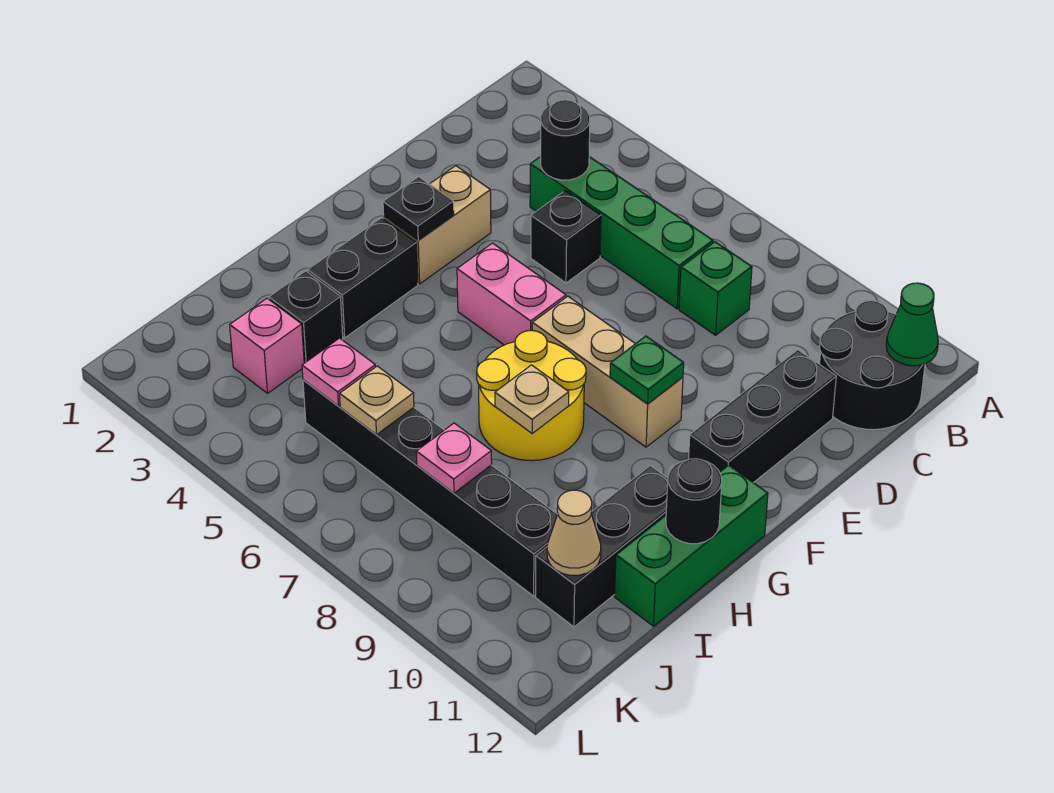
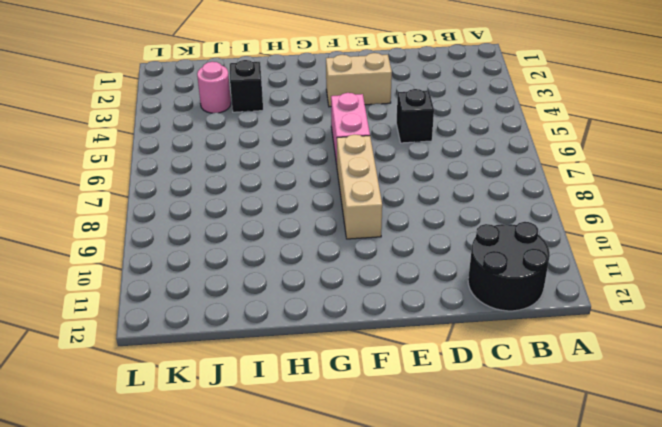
pink 1x1 round brick [197,62,231,113] -> pink 1x1 brick [230,299,304,393]
none -> green 1x4 brick [530,156,713,309]
none -> green 1x1 brick [679,242,752,335]
none -> black 1x3 brick [688,350,836,483]

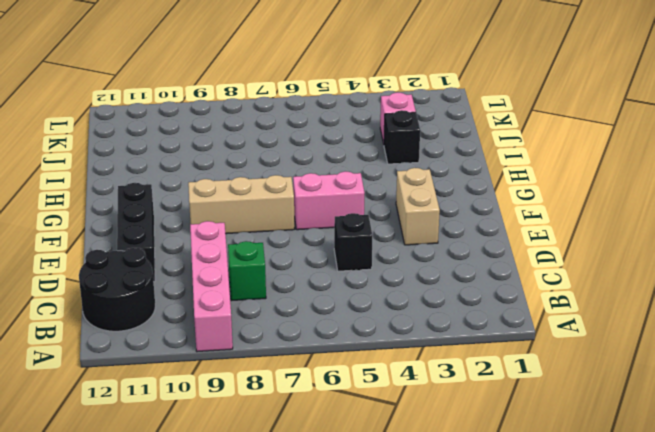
pink 1x4 brick [190,221,233,352] -> none
none -> green 1x4 brick [530,156,713,309]
none -> black 1x2 brick [308,218,418,338]
none -> yellow 2x2 round brick [477,331,586,461]

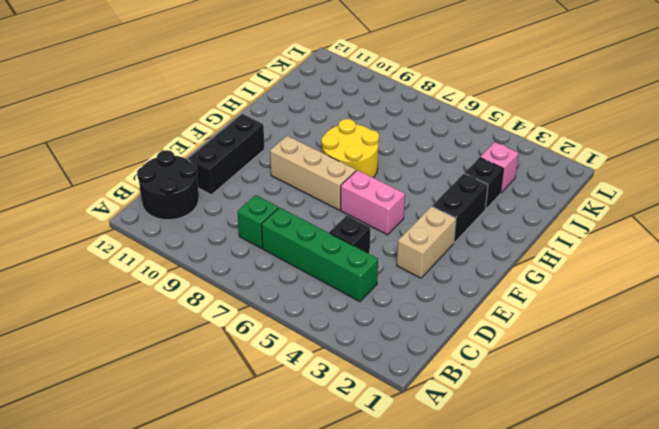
none -> green 1x3 brick [615,465,768,626]
none -> black 1x3 brick [536,466,668,627]
none -> black 1x6 brick [303,380,558,596]

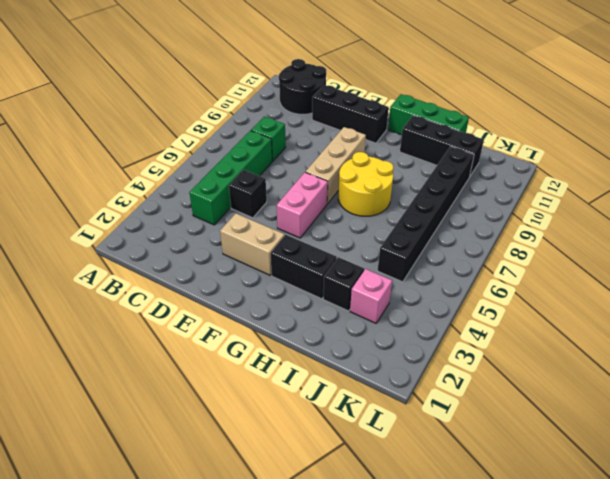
none -> green 1x1 cone [886,283,938,366]
none -> black 1x1 round brick [541,100,590,180]
none -> black 1x1 plate [383,177,454,240]

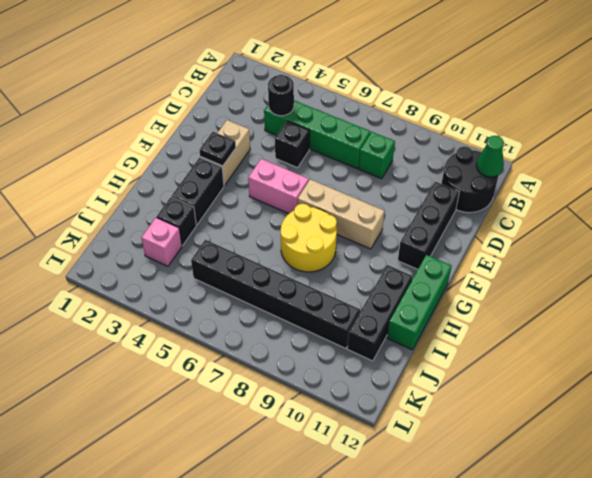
none -> green 1x1 plate [610,336,684,404]
none -> tan 1x1 plate [495,365,569,433]
none -> black 1x1 round brick [666,459,722,544]

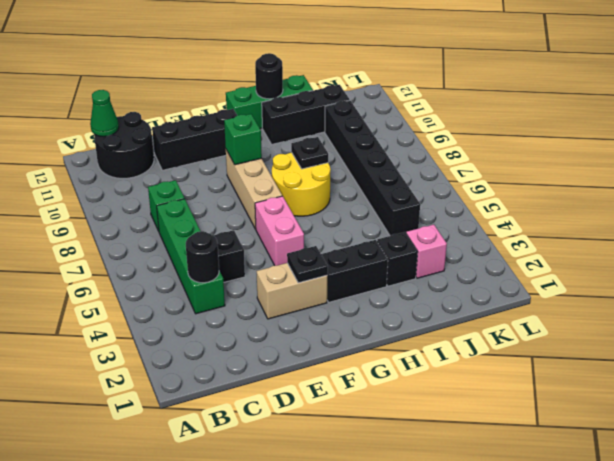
green 1x1 brick [224,114,262,165] -> green 1x1 plate [610,336,684,404]
black 1x1 plate [291,137,328,169] -> tan 1x1 plate [495,365,569,433]
none -> pink 1x1 plate [302,338,375,406]
none -> tan 1x1 plate [340,366,414,435]
none -> pink 1x1 plate [416,423,492,493]

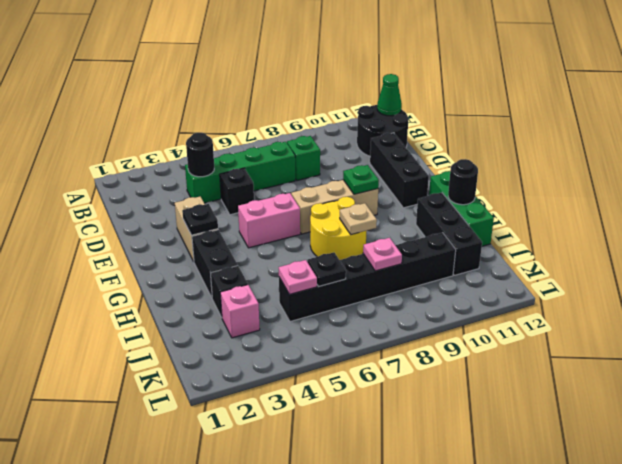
black 1x1 plate [307,252,346,286] -> tan 1x1 plate [340,366,414,435]
none -> tan 1x1 cone [547,490,601,575]

